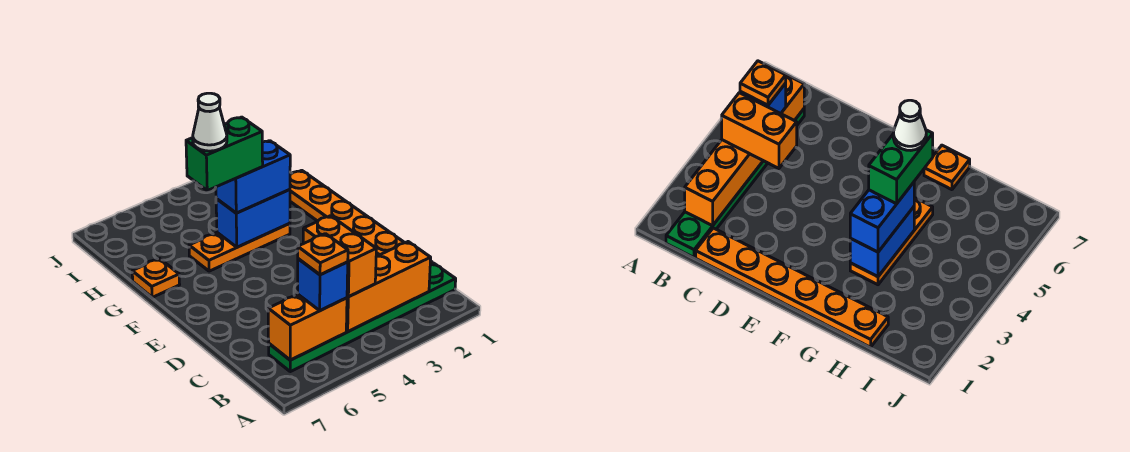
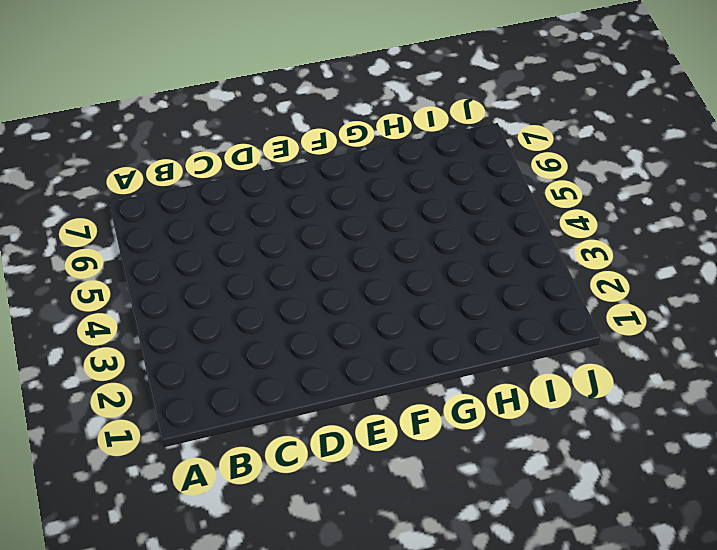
none -> green 1x6 plate [269,263,456,372]
none -> orange 1x6 plate [290,170,432,264]
none -> orange 1x3 plate [189,223,290,271]

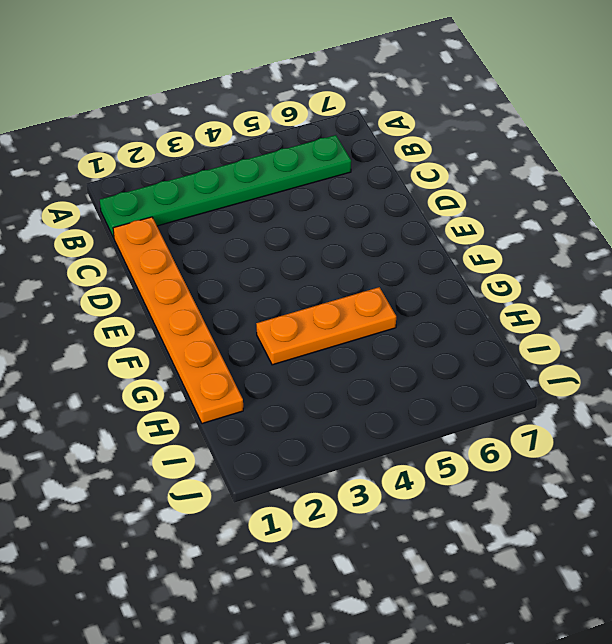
none -> orange 1x1 plate [132,259,180,297]
none -> orange 1x3 brick [346,242,431,332]
none -> orange 1x2 brick [268,294,347,360]

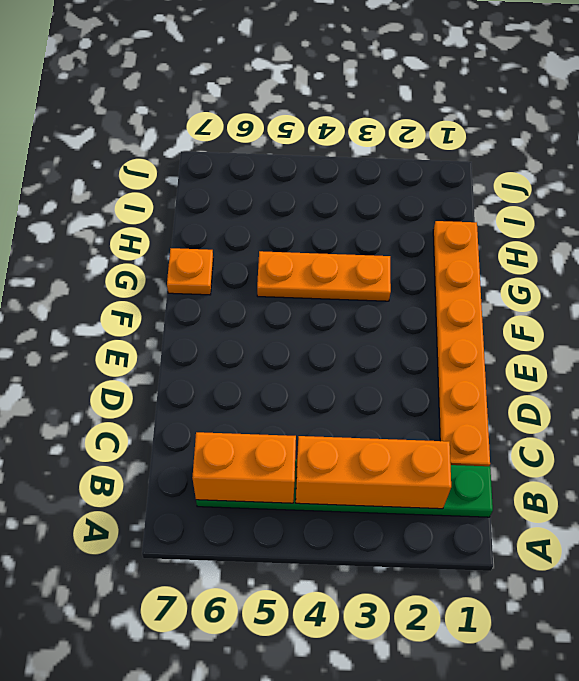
none -> blue 1x2 brick [216,190,290,247]
none -> orange 1x2 brick [303,216,376,297]
none -> blue 1x1 brick [298,259,348,311]

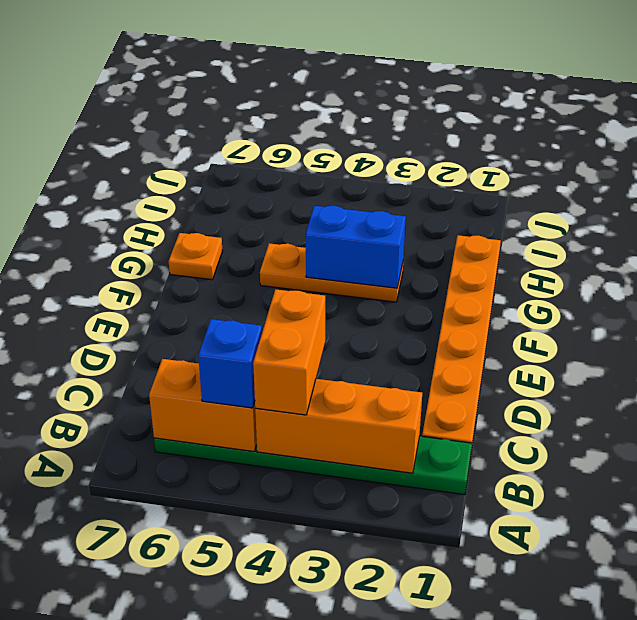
none -> blue 1x2 brick [216,141,290,213]
none -> orange 1x1 plate [298,234,348,275]
none -> green 1x2 brick [186,117,263,191]

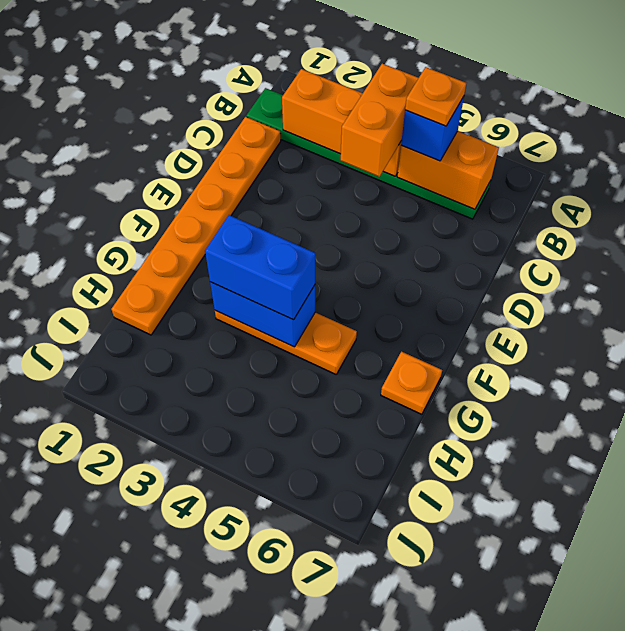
none -> green 1x2 brick [186,117,263,191]
none -> white 1x1 cone [193,93,227,151]

